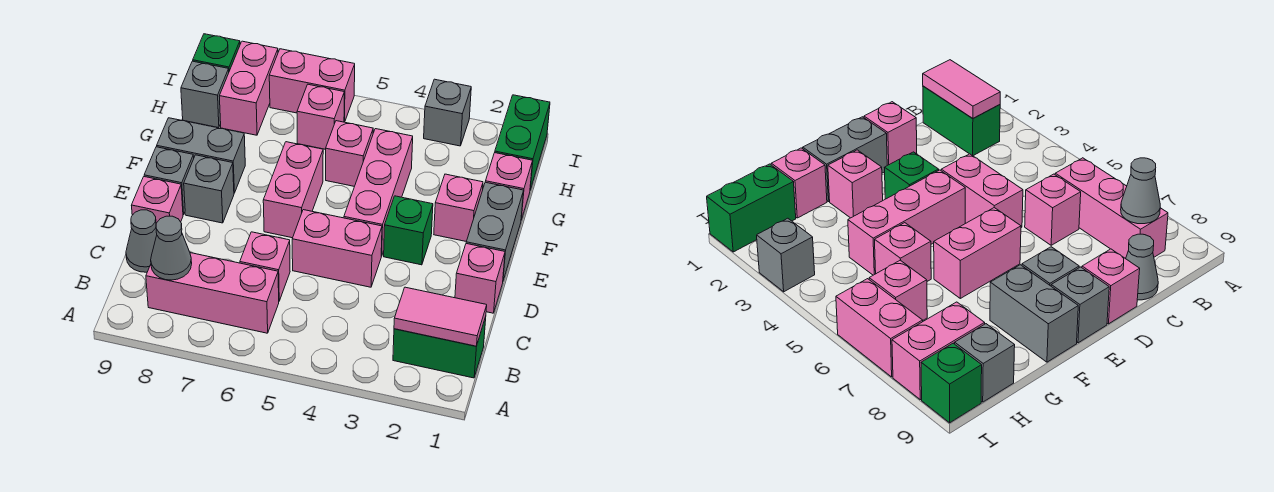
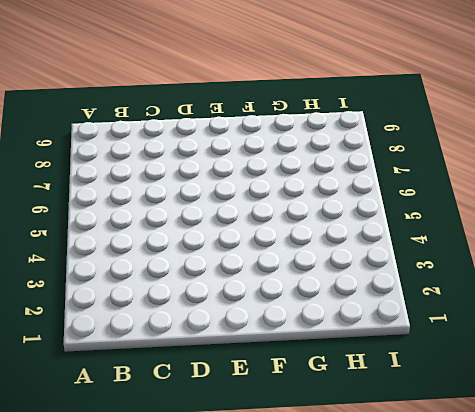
none -> green 1x2 brick [393,317,486,378]
none -> pink 1x3 brick [146,253,279,333]
none -> pink 1x1 brick [240,232,290,301]

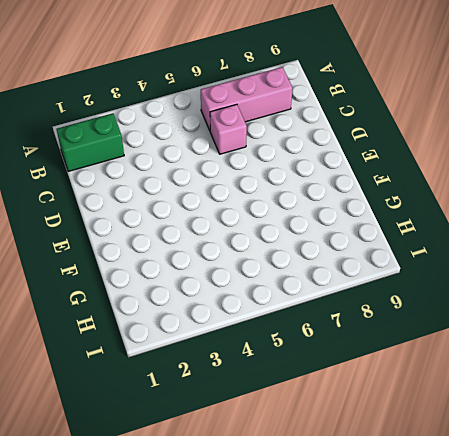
none -> grey 1x1 cone [126,210,157,272]
none -> pink 1x1 brick [455,244,505,313]
none -> pink 1x2 brick [292,210,382,287]

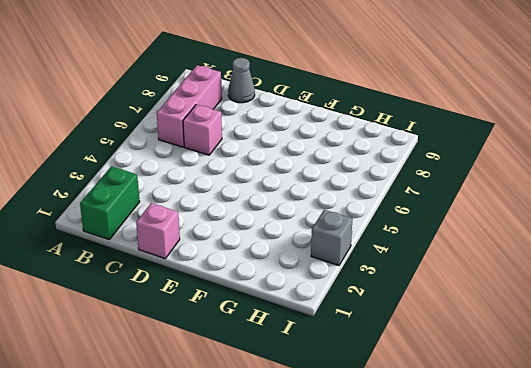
none -> pink 1x2 brick [292,210,382,287]
none -> pink 1x1 brick [131,177,183,223]
none -> grey 1x2 brick [466,182,524,280]

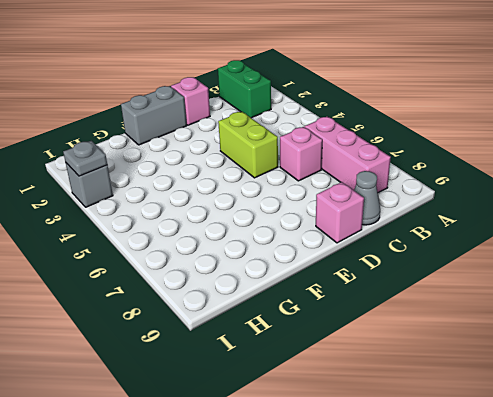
lime 1x2 brick [218,112,278,178] -> pink 1x2 brick [292,210,382,287]
grey 1x1 plate [63,141,107,176] -> none
none -> green 1x1 brick [384,196,433,265]
none -> pink 1x3 brick [344,129,413,256]
none -> pink 1x2 brick [263,142,323,238]

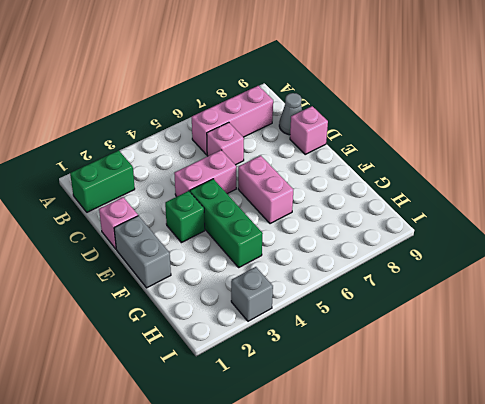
green 1x3 brick [190,179,263,267] -> pink 1x3 brick [344,129,413,256]
none -> grey 1x1 brick [184,155,234,223]
none -> grey 1x1 brick [144,147,194,215]
none -> pink 1x1 brick [434,174,483,241]

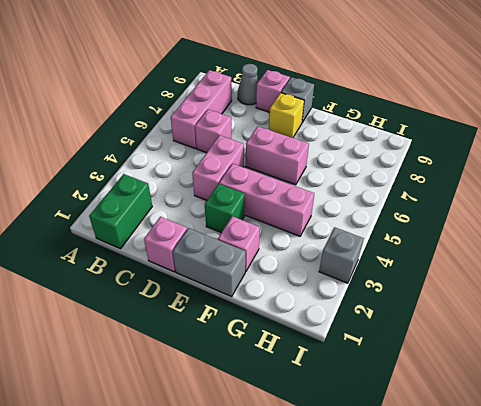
yellow 1x1 brick [269,93,304,138] -> grey 1x1 brick [184,155,234,223]
none -> grey 1x2 brick [157,118,245,193]
none -> pink 1x1 brick [485,153,533,220]
none -> pink 1x1 brick [326,121,373,186]

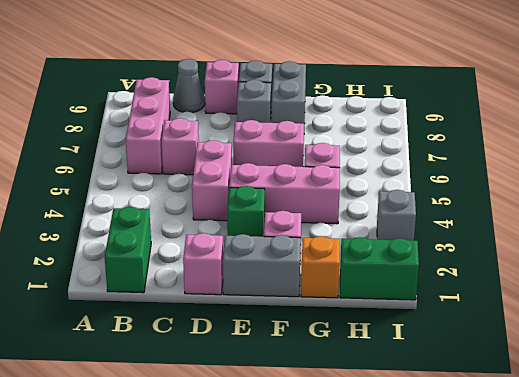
orange 1x1 brick [301,236,340,298] -> pink 1x1 brick [485,153,533,220]
none -> pink 1x1 brick [297,84,344,149]
none -> pink 1x2 brick [219,41,278,135]
none -> grey 1x1 brick [181,61,229,128]

